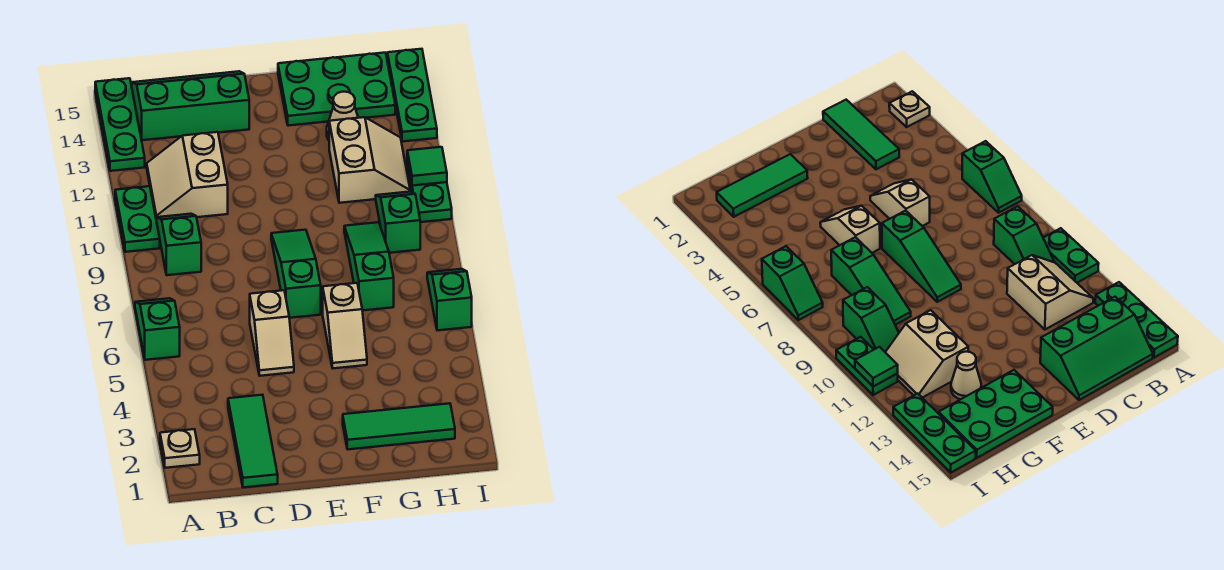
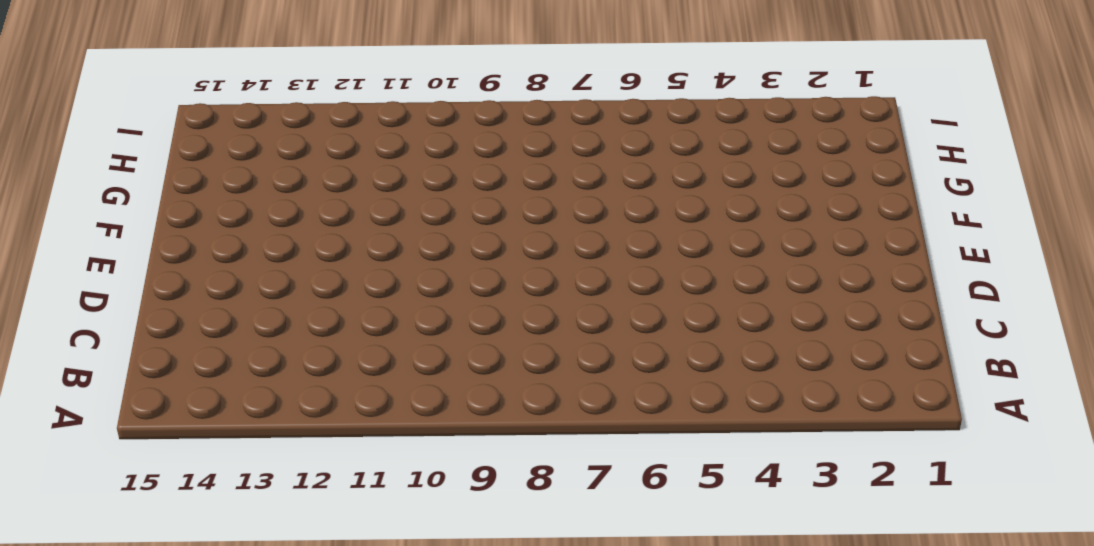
none -> tan 1x1 plate [160,429,200,468]
none -> green 1x2 slope [135,298,180,360]
none -> green 1x2 plate [115,186,160,252]

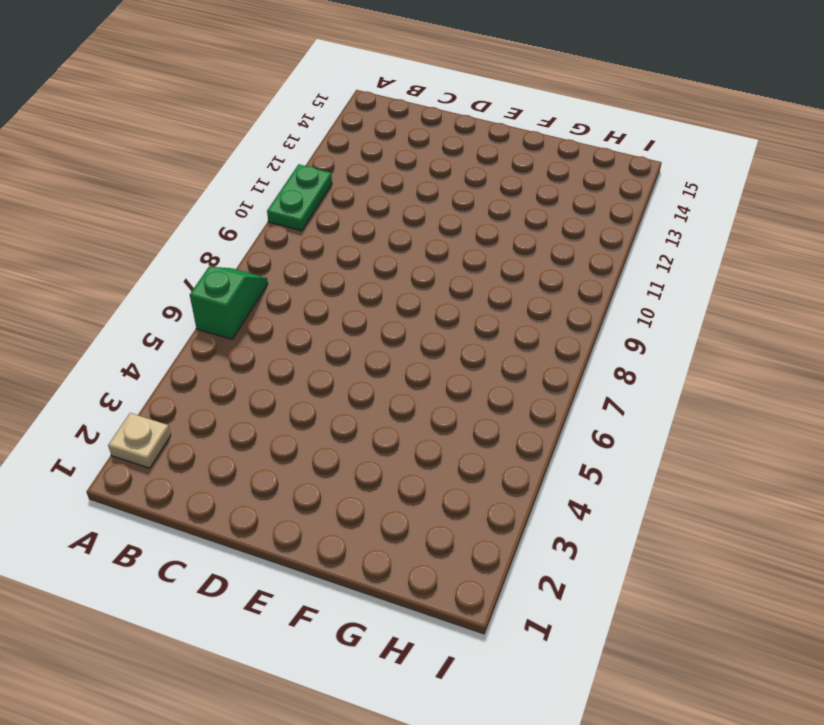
none -> green 1x3 plate [95,78,145,171]
none -> green 1x2 slope [157,214,201,275]
none -> tan 2x2 slope [147,132,228,221]

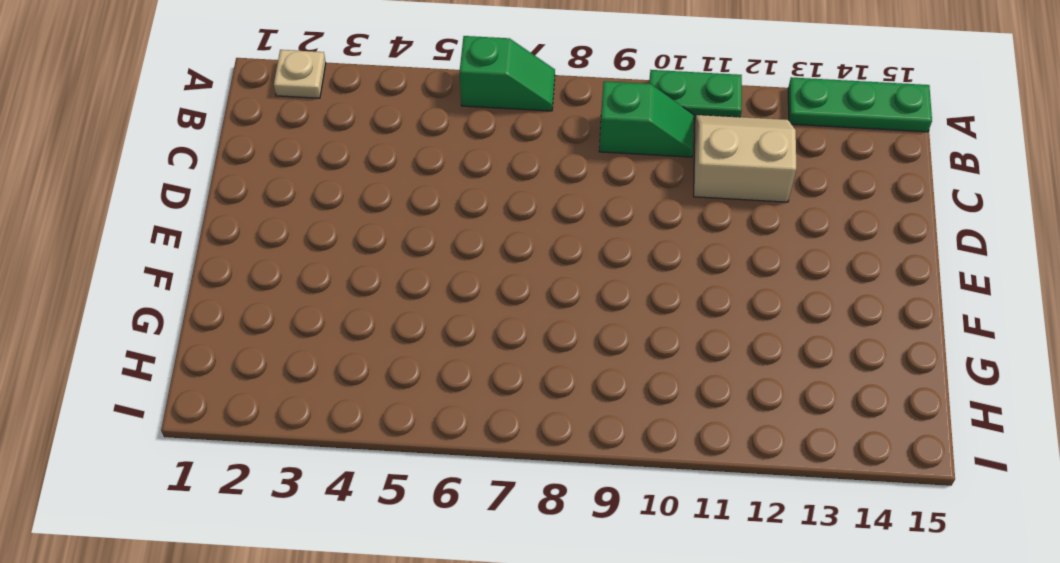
none -> green 2x3 slope [132,71,249,140]
none -> green 1x3 tile [228,395,278,487]
none -> tan 1x2 slope [250,290,294,376]

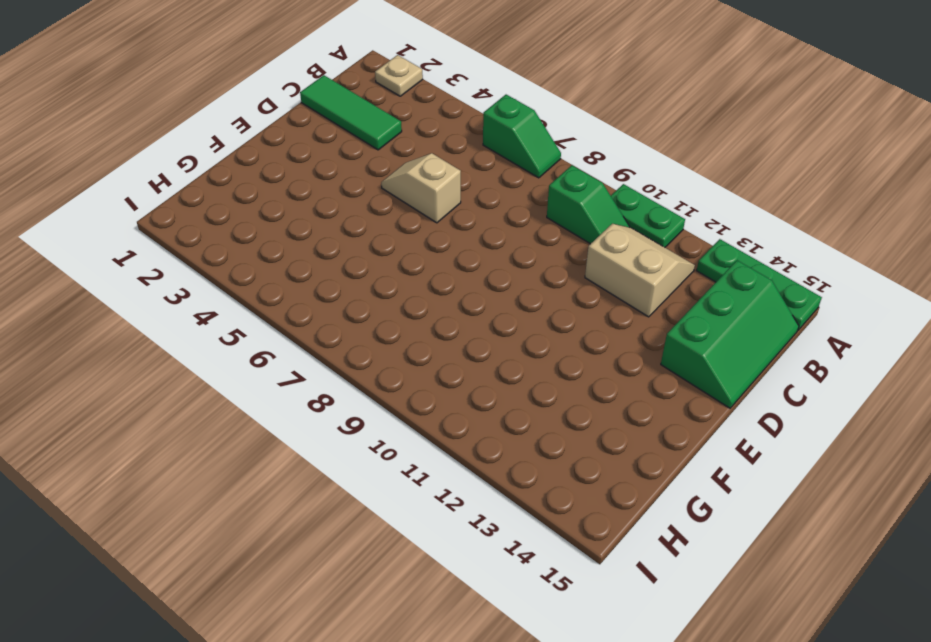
none -> green 1x3 slope [271,230,321,318]
none -> green 1x3 tile [343,403,455,449]
none -> tan 1x2 slope [323,283,367,368]

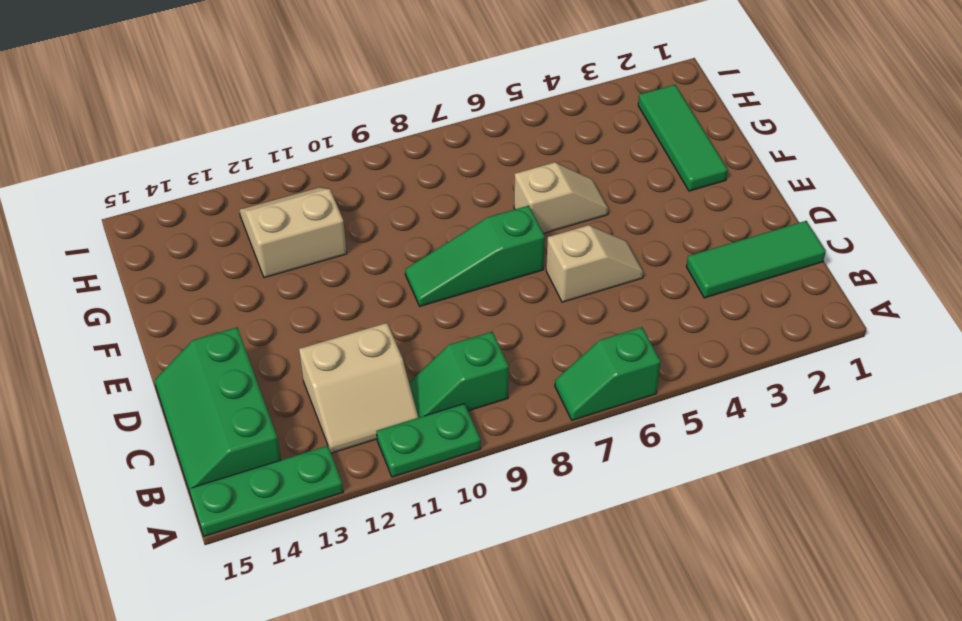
none -> tan 1x1 plate [160,429,200,468]
none -> green 2x3 plate [278,53,395,126]
none -> green 1x3 slope [344,222,394,311]

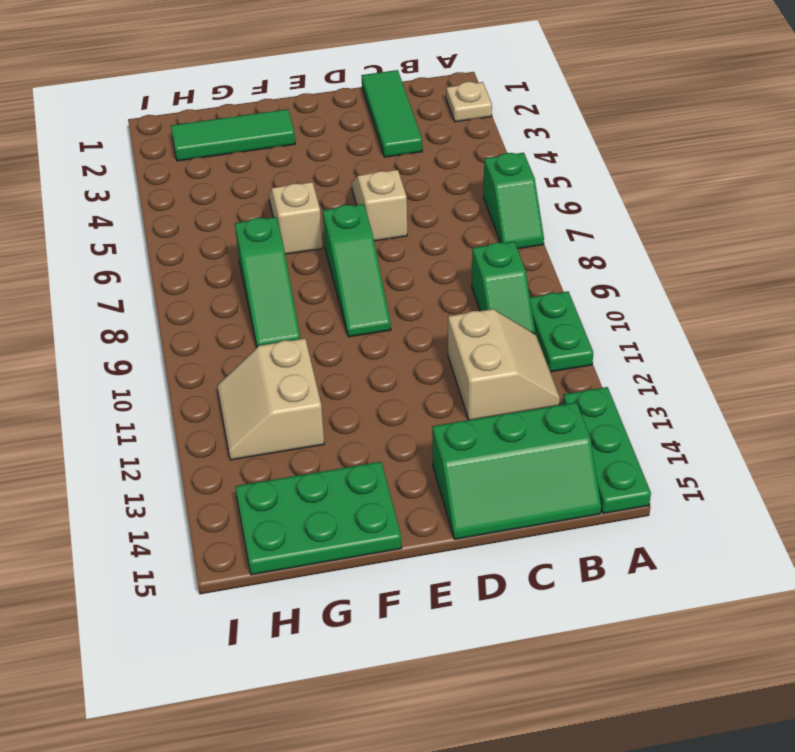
none -> tan 1x1 cone [327,92,358,140]
none -> green 1x2 slope [376,192,420,253]
none -> green 1x2 slope [427,269,472,330]

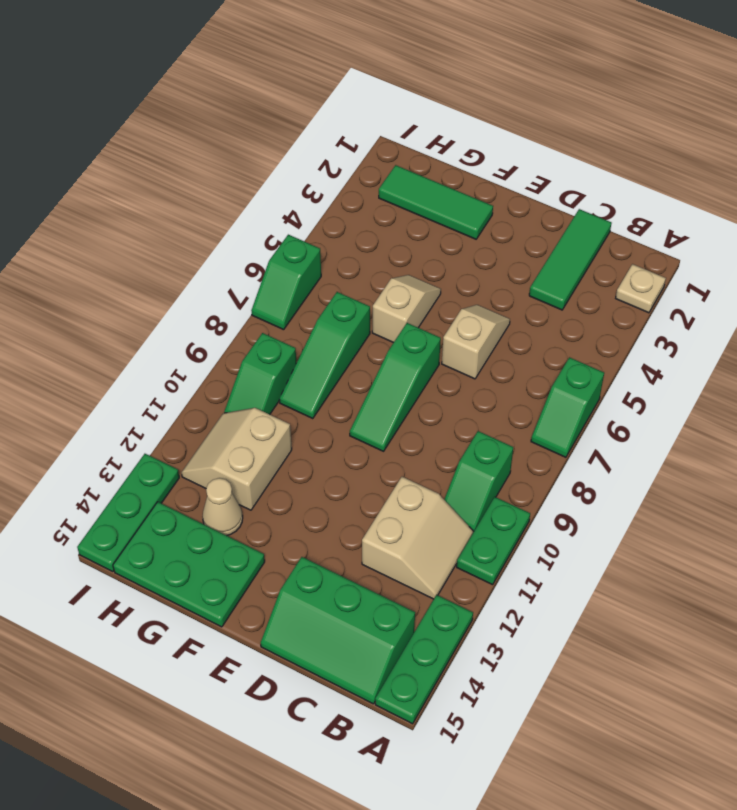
none -> green 1x2 plate [407,161,452,222]
none -> green 1x1 tile [407,147,447,186]

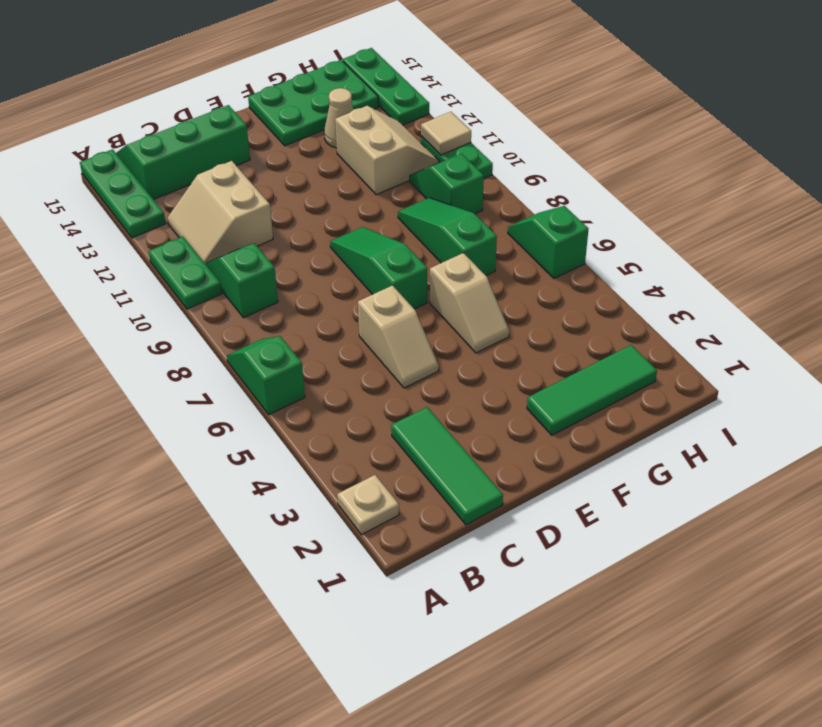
tan 1x1 tile [421,112,471,155] -> green 1x1 tile [407,147,447,186]

